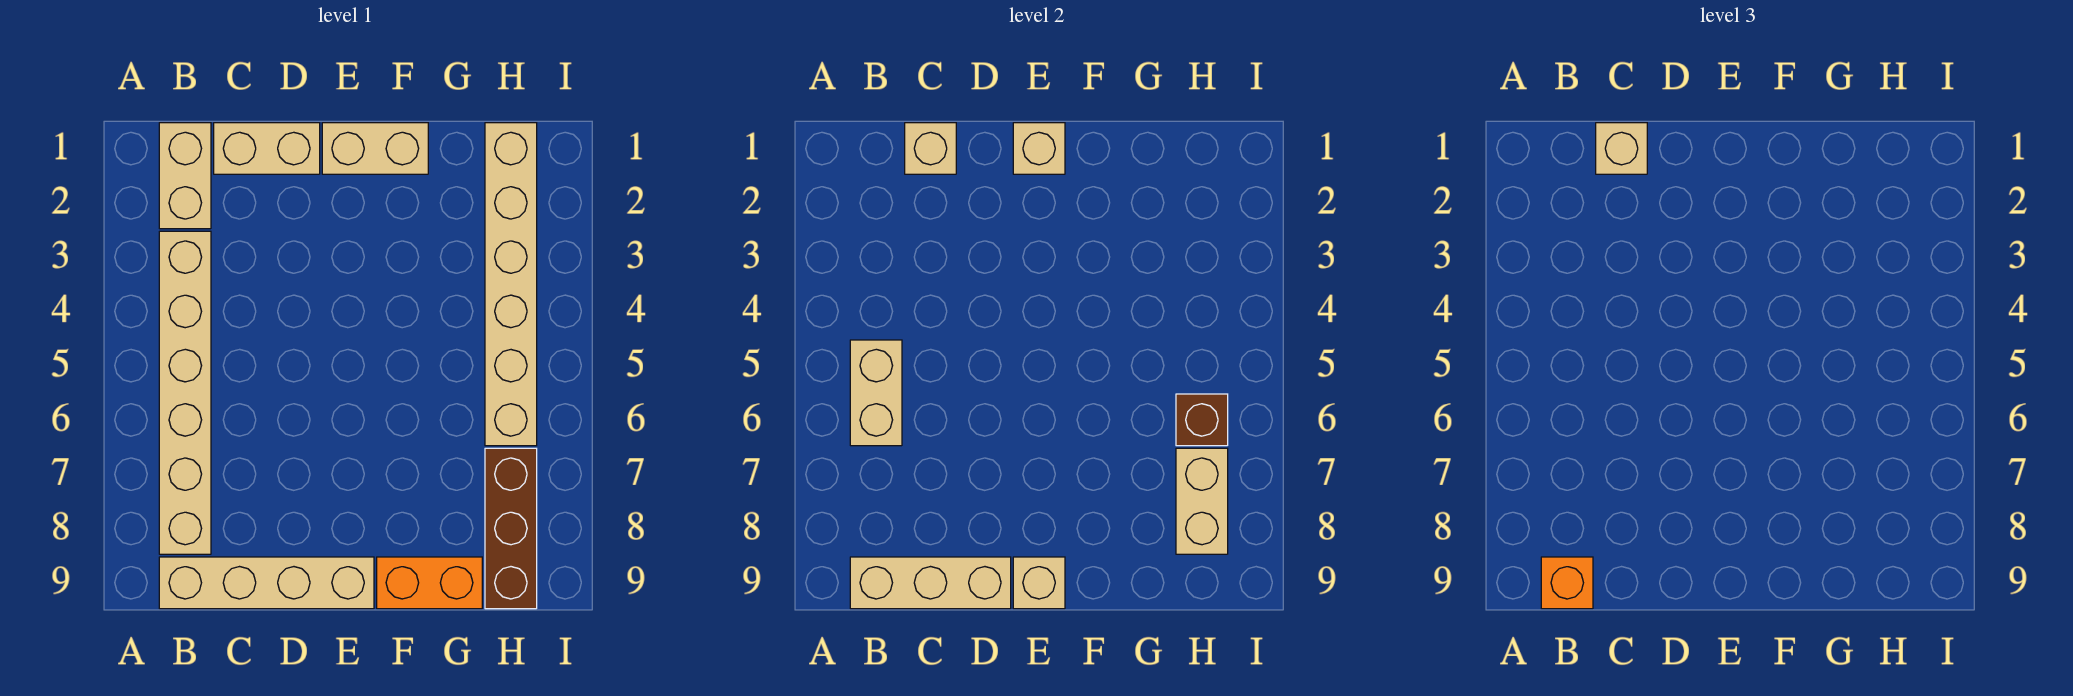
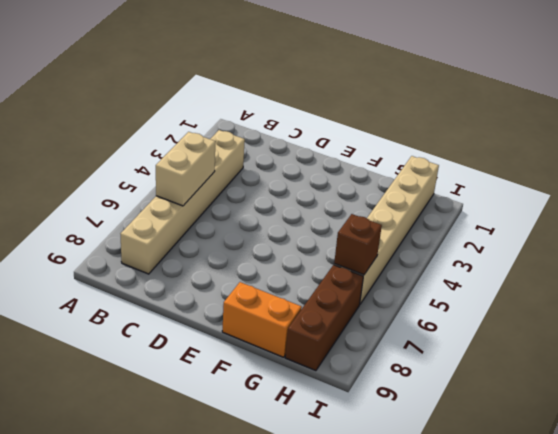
none -> tan 1x2 brick [159,123,211,229]
none -> tan 1x4 brick [159,557,374,609]
none -> tan 1x2 brick [214,123,320,174]

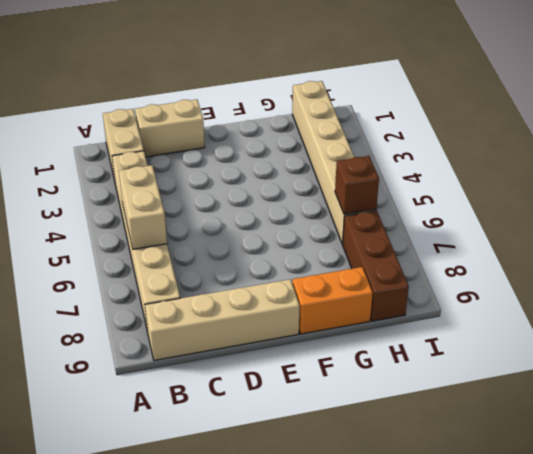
none -> tan 1x2 brick [322,123,428,174]
none -> tan 1x3 brick [850,557,1011,609]
none -> tan 1x1 brick [905,123,956,174]

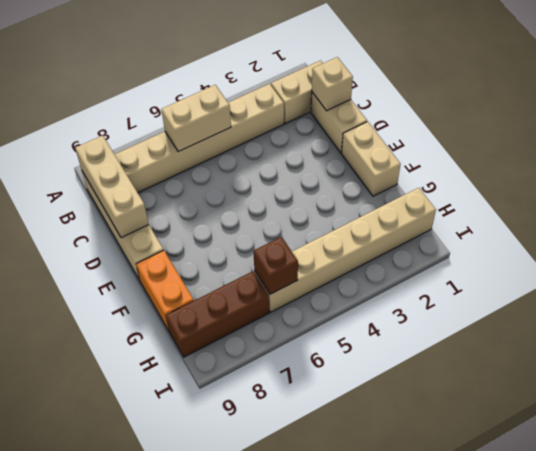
none -> tan 1x1 brick [1013,123,1065,174]
none -> tan 1x1 brick [1013,557,1065,609]
none -> tan 1x2 brick [1176,448,1228,554]

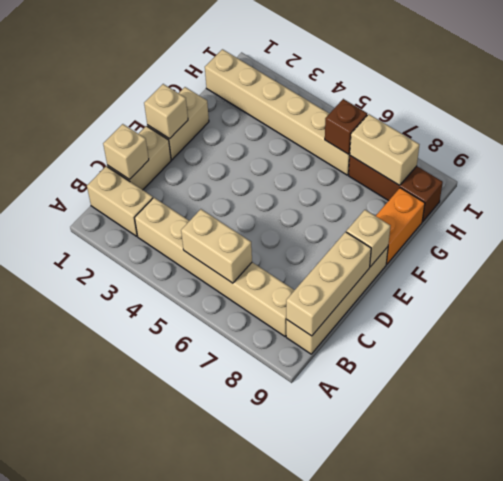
none -> orange 1x1 brick [1541,557,1593,609]
none -> tan 1x1 brick [1596,123,1647,174]

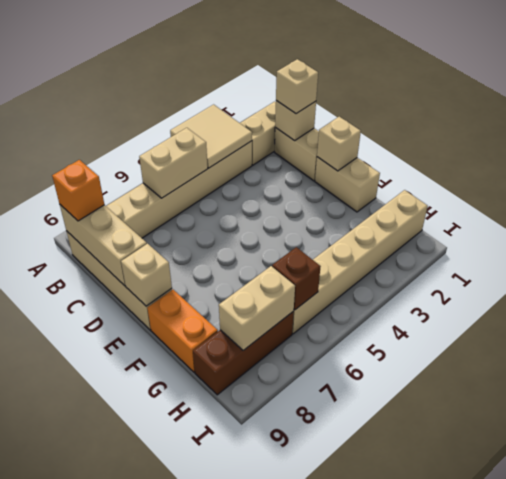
tan 2x2 tile [170,105,252,168] -> none

